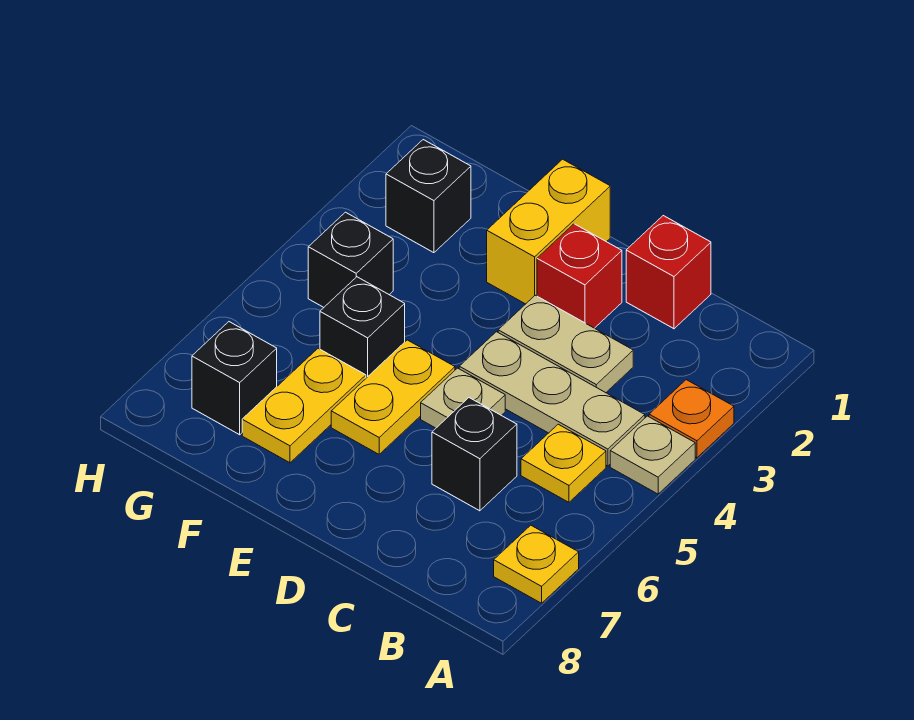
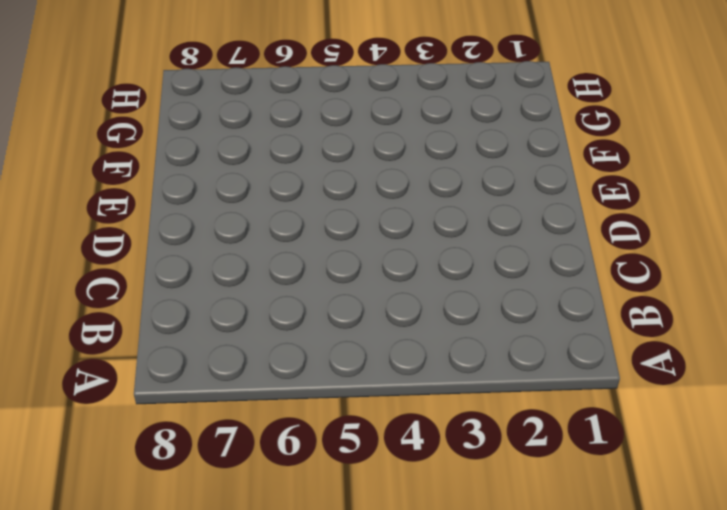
none -> orange 1x1 plate [649,380,734,458]
none -> tan 1x1 plate [610,416,695,494]
none -> yellow 1x1 plate [494,525,579,603]

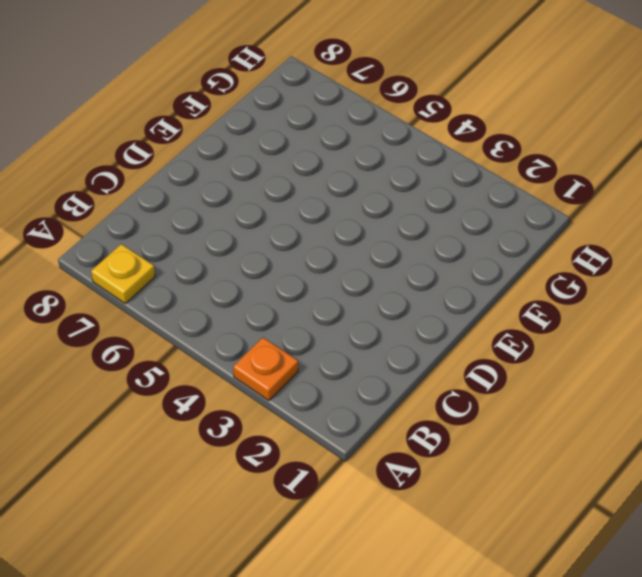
none -> tan 1x1 plate [610,416,695,494]
none -> tan 1x3 plate [459,332,645,466]
none -> yellow 1x1 plate [521,424,606,502]

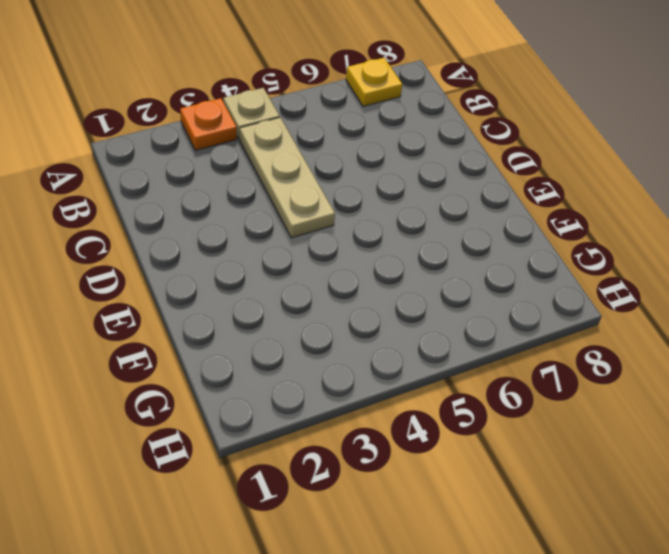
none -> yellow 1x1 plate [521,424,606,502]
none -> red 1x1 brick [626,216,711,329]
none -> tan 1x2 plate [498,295,633,393]

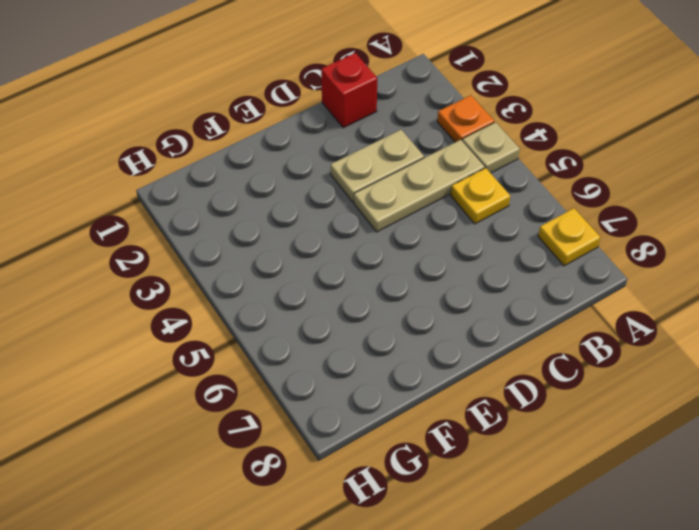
none -> black 1x1 brick [432,398,517,511]
none -> red 1x1 brick [537,224,622,328]
none -> tan 1x1 plate [421,368,505,428]

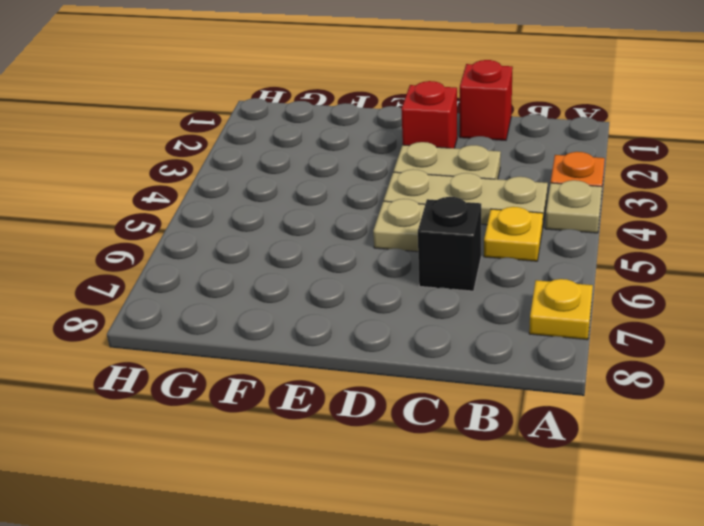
none -> yellow 1x2 brick [487,159,610,304]
none -> yellow 1x2 plate [331,340,455,454]
none -> black 1x1 brick [320,277,405,378]

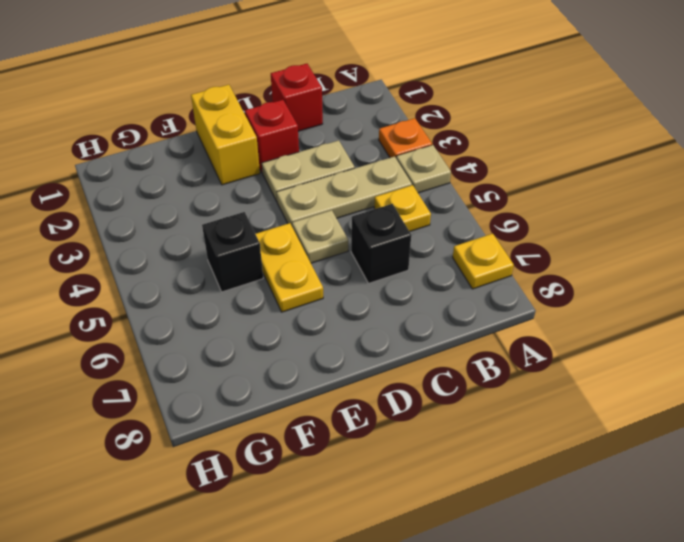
none -> yellow 1x2 plate [242,348,366,463]
none -> black 1x1 brick [386,140,471,253]
none -> black 1x1 brick [308,212,393,307]

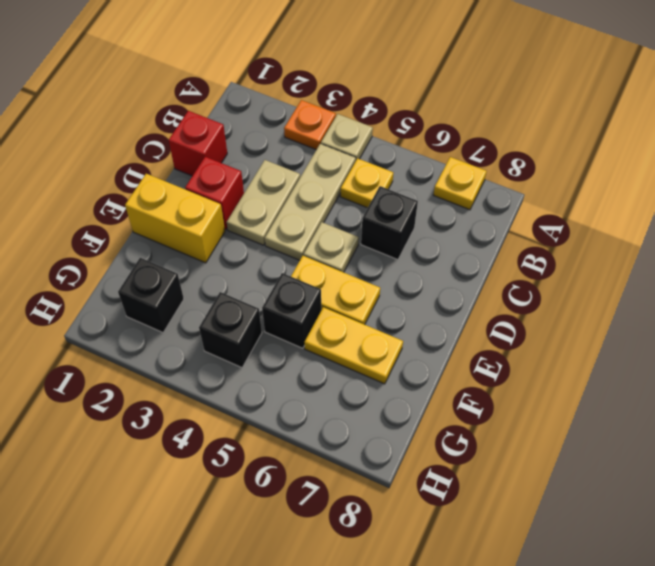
none -> black 1x1 brick [192,322,277,435]

